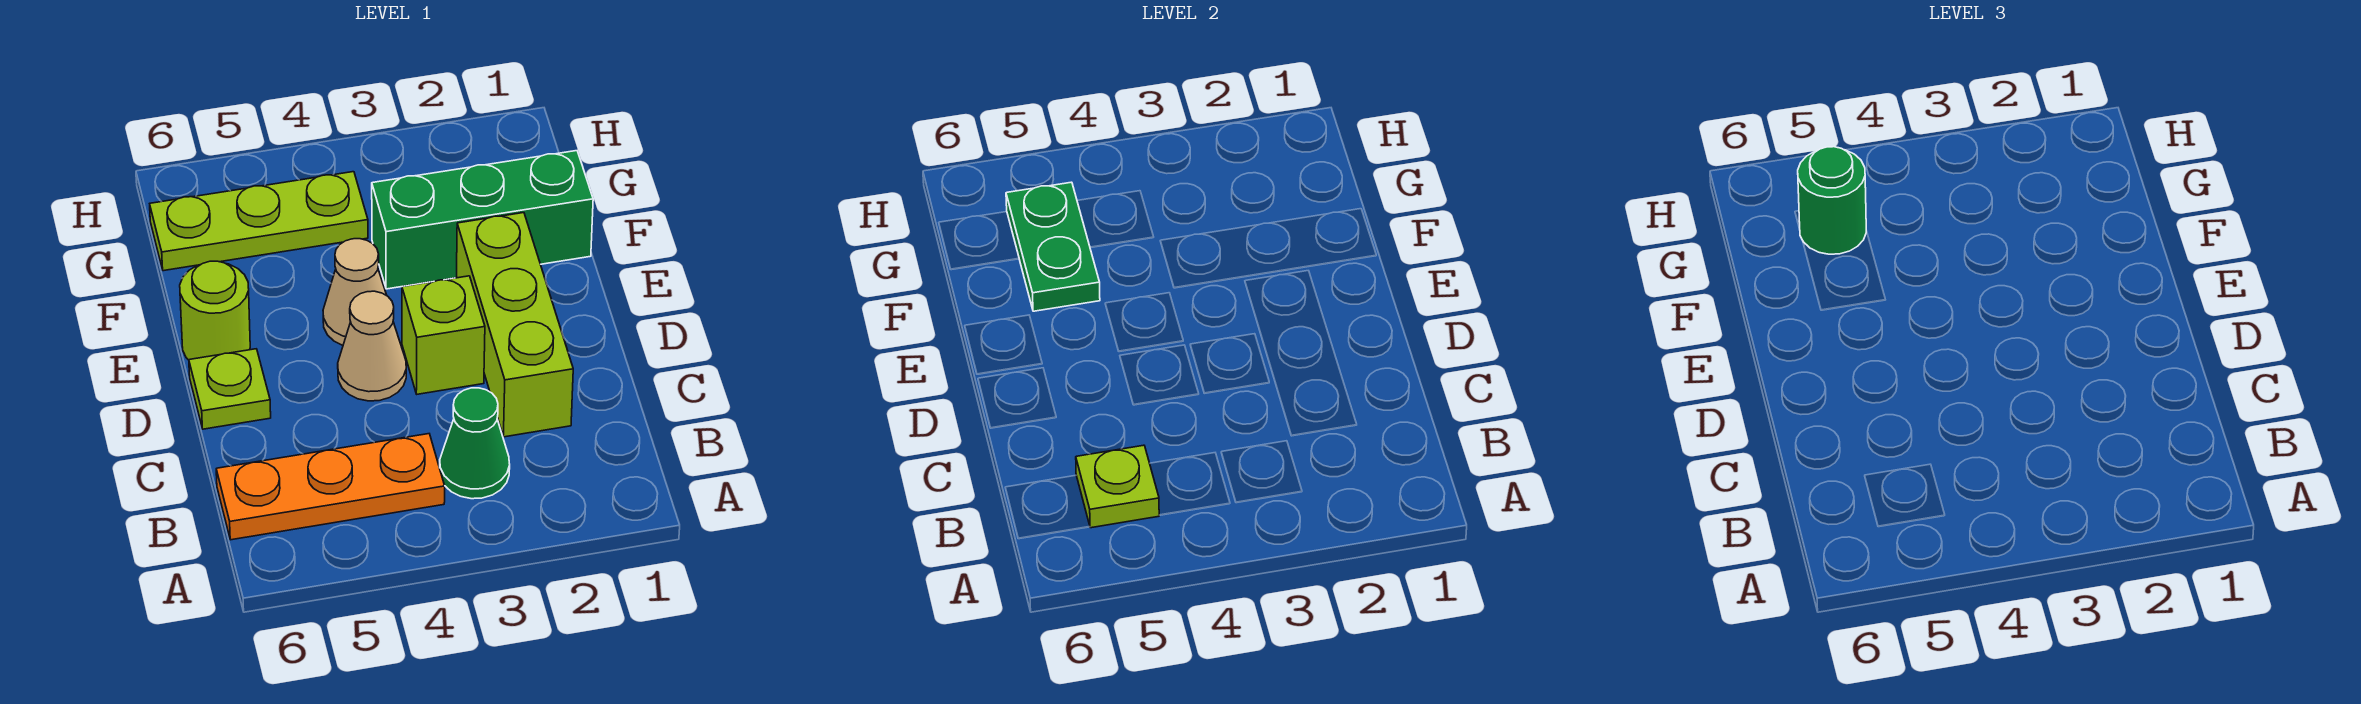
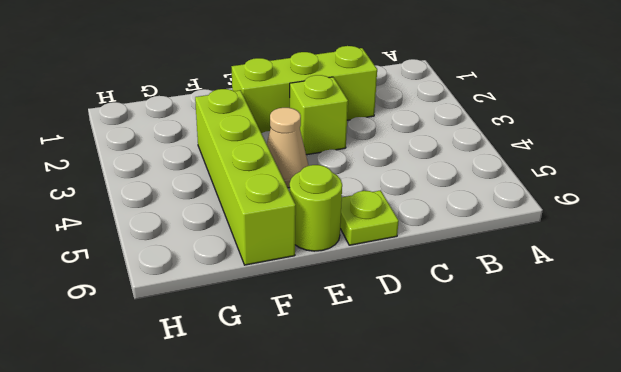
lime 1x4 brick [195,89,296,265] -> green 1x3 brick [372,151,593,289]
none -> green 1x1 cone [440,388,510,499]
none -> orange 1x3 plate [216,434,445,540]
none -> tan 1x1 cone [338,291,406,401]

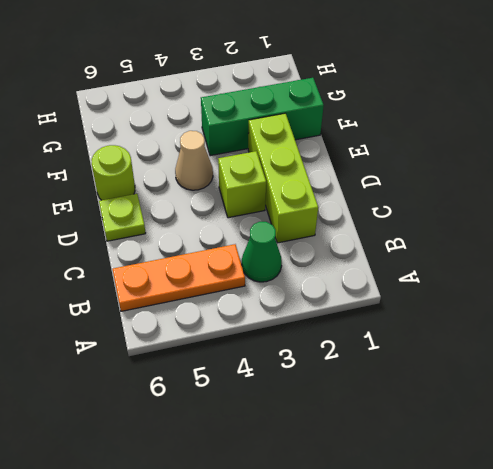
none -> tan 1x1 cone [338,291,406,401]
none -> lime 1x3 plate [150,172,368,271]
none -> lime 1x1 plate [1076,445,1159,528]

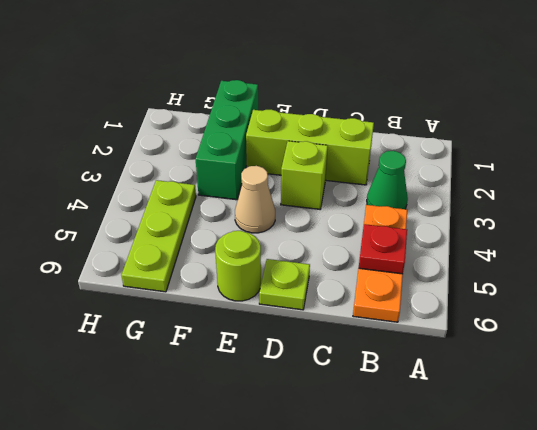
red 1x1 plate [359,224,407,274] -> lime 1x1 plate [1076,445,1159,528]
none -> tan 1x1 cone [338,291,406,401]
none -> green 1x2 plate [1006,182,1100,311]
none -> green 1x1 round brick [1798,147,1866,254]

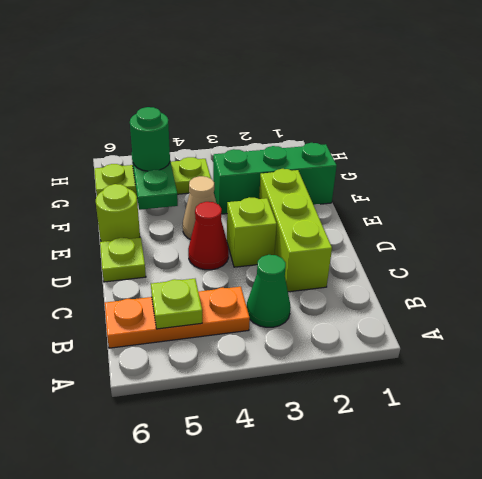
red 1x1 cone [188,202,229,270] -> tan 1x1 cone [338,291,406,401]

